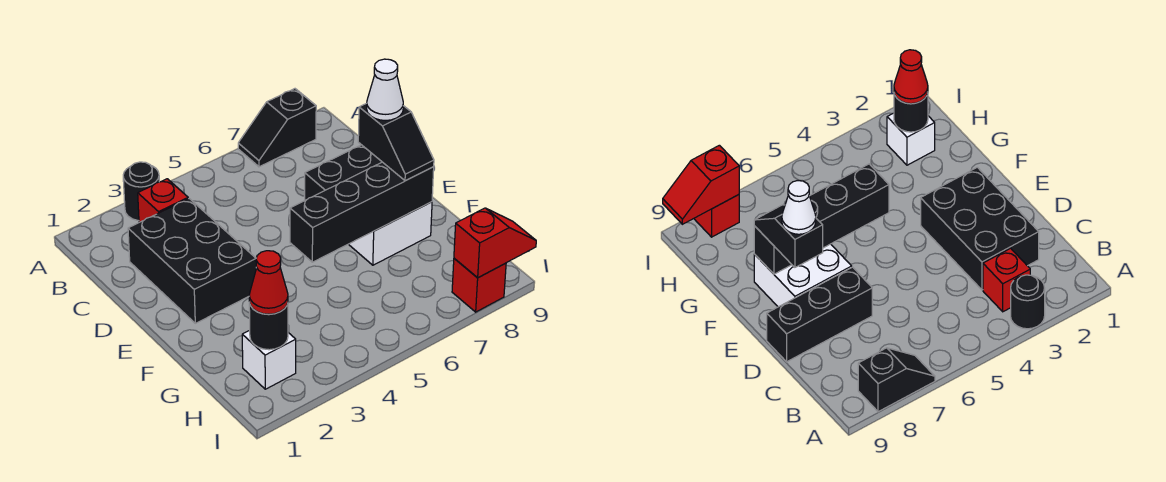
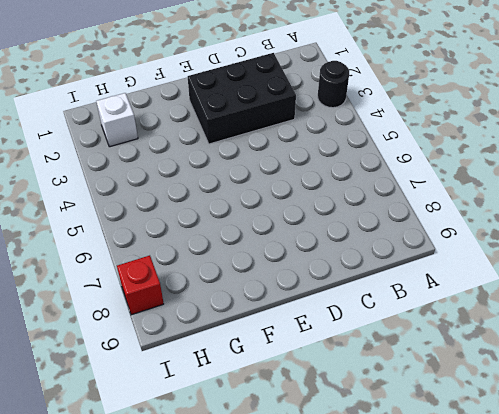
none -> black 1x2 slope [238,89,316,167]
none -> red 1x1 brick [138,179,188,222]
none -> black 1x3 brick [305,145,382,200]

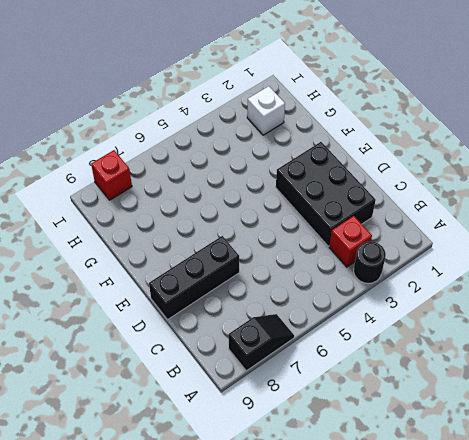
none -> white 2x2 brick [349,202,432,265]
none -> black 1x4 brick [290,162,434,262]
none -> black 1x1 round brick [249,302,288,350]

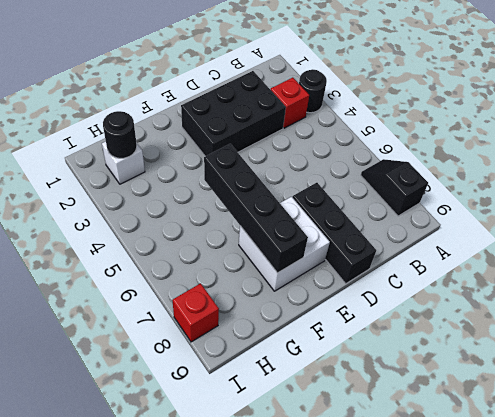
none -> red 1x2 slope [454,208,536,278]
none -> black 1x2 slope [358,103,434,181]
none -> red 1x1 cone [249,251,288,314]

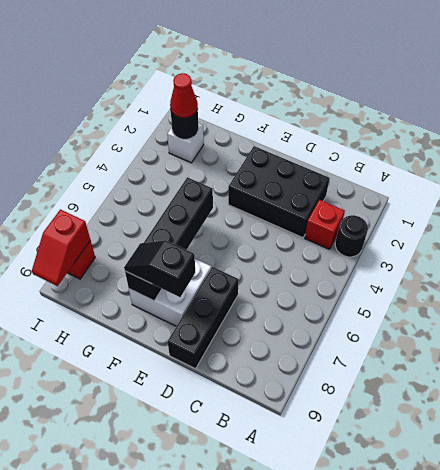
none -> black 1x2 slope [238,89,316,167]
none -> white 1x1 cone [367,59,403,121]

